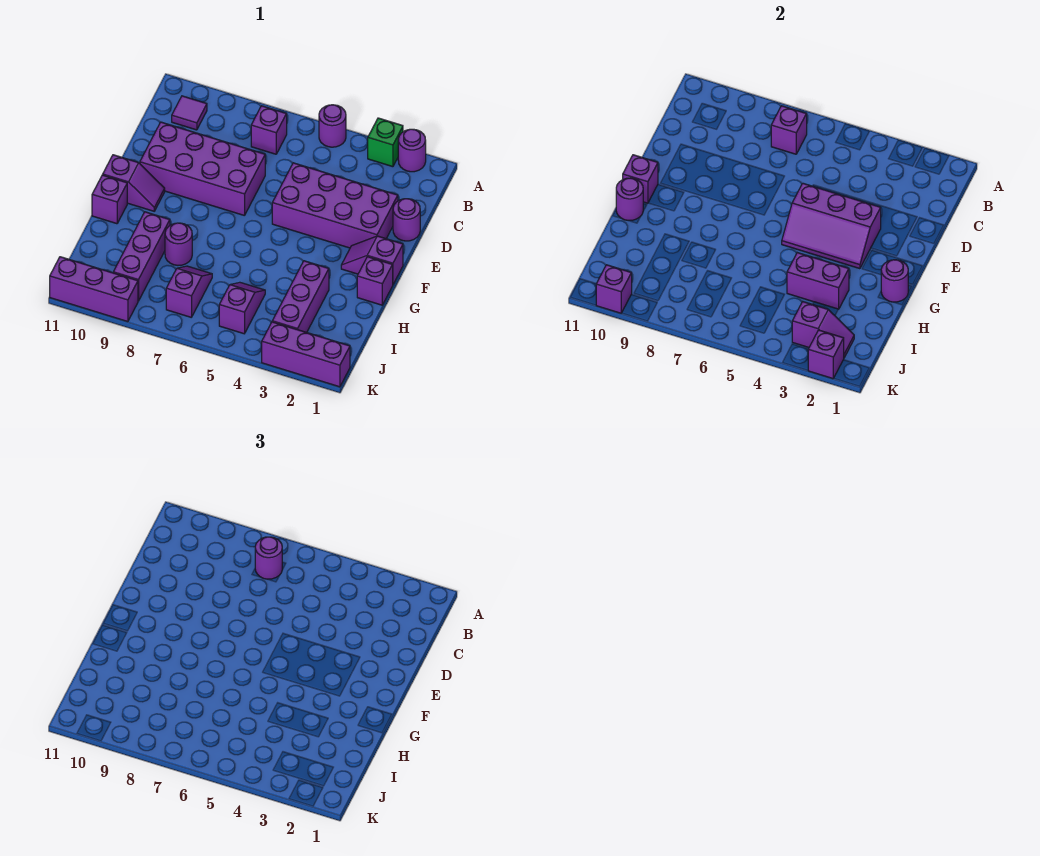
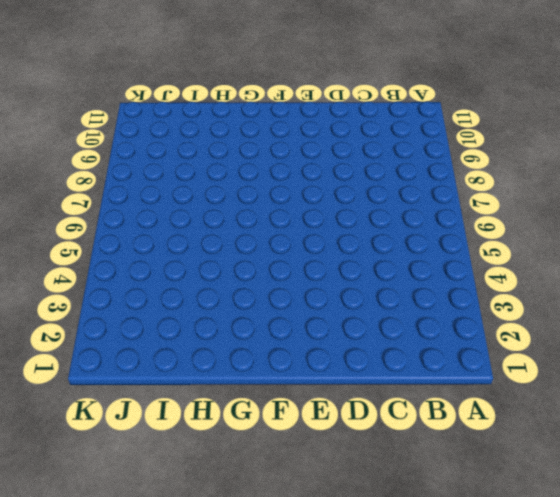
none -> purple 1x1 round brick [398,129,426,172]
none -> green 1x1 brick [368,118,403,167]
none -> purple 1x1 round brick [319,105,346,147]

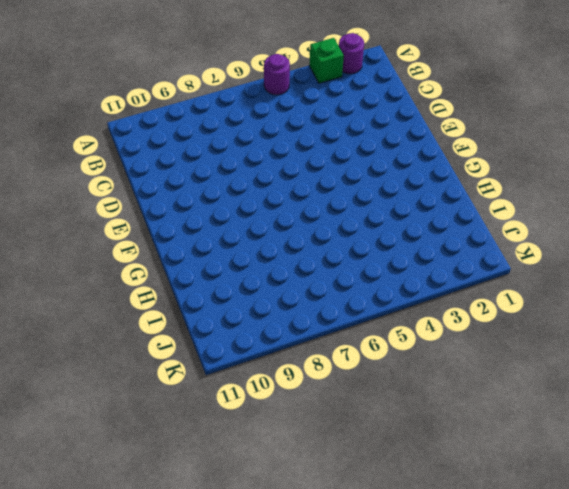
none -> purple 1x1 brick [251,106,287,154]
none -> purple 1x1 tile [172,96,207,130]
none -> purple 1x1 round brick [393,199,420,241]

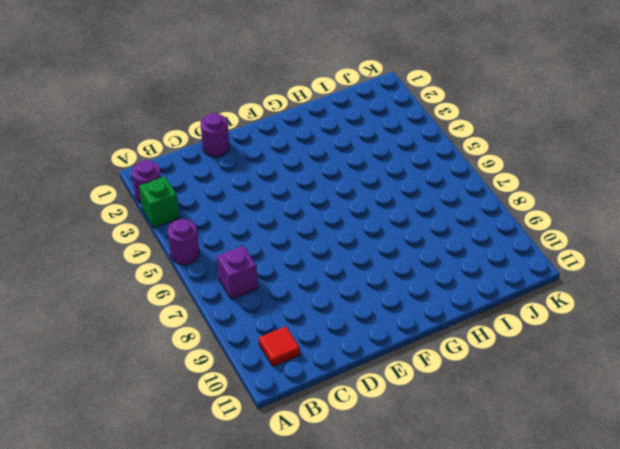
red 1x1 tile [259,326,300,366] -> purple 1x1 tile [172,96,207,130]
none -> purple 2x4 brick [272,163,398,248]
none -> purple 2x4 brick [140,122,265,216]
none -> purple 1x2 slope [341,236,403,284]

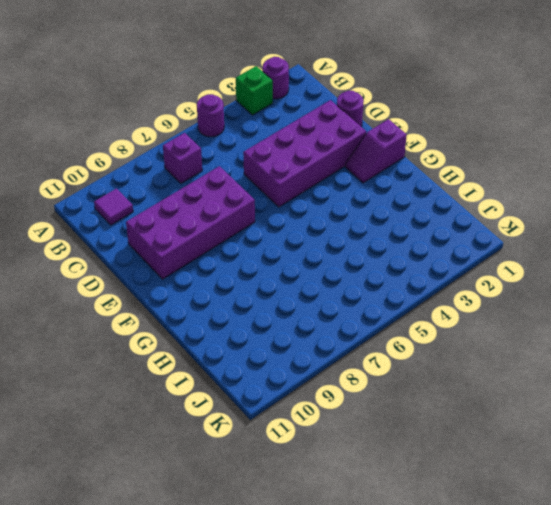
none -> purple 1x2 slope [103,155,165,211]
none -> purple 1x1 brick [357,257,393,305]
none -> purple 1x1 brick [92,175,127,224]

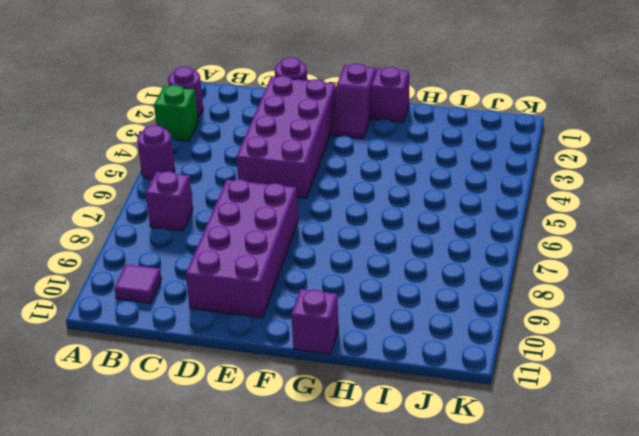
none -> purple 1x2 slope [103,155,165,211]
none -> purple 1x3 brick [272,261,329,332]
none -> purple 1x1 round brick [165,223,192,265]

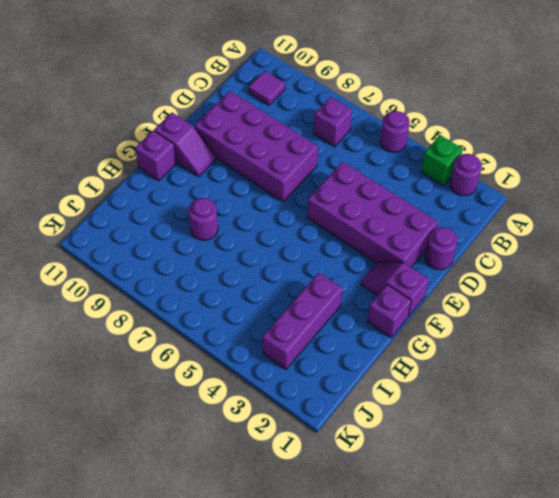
none -> purple 1x3 brick [113,212,170,301]
none -> purple 1x2 slope [219,282,265,334]
none -> purple 1x2 slope [166,266,212,317]

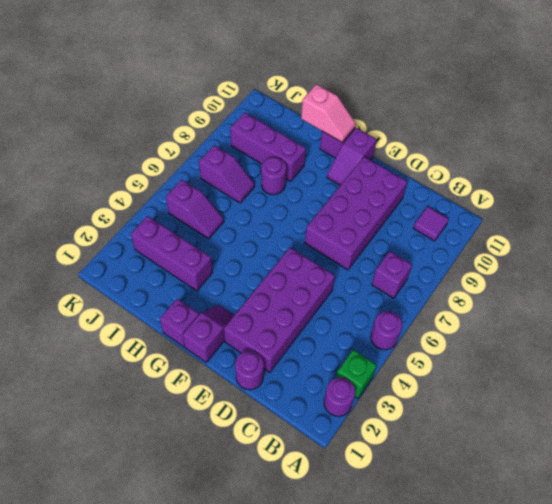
pink 1x2 slope [301,84,356,142] -> purple 1x1 round brick [616,178,643,221]
none -> purple 1x3 brick [262,322,350,387]
none -> purple 1x3 brick [50,257,138,322]
none -> purple 1x1 brick [771,106,807,154]

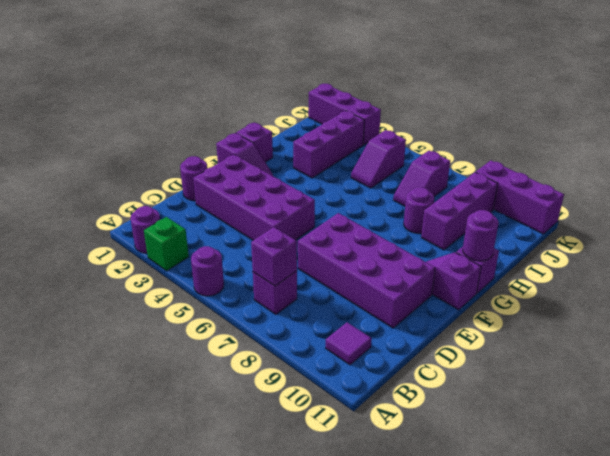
none -> purple 2x3 slope [782,183,881,269]
none -> purple 1x1 brick [623,155,658,203]
none -> purple 1x1 round brick [881,260,908,302]

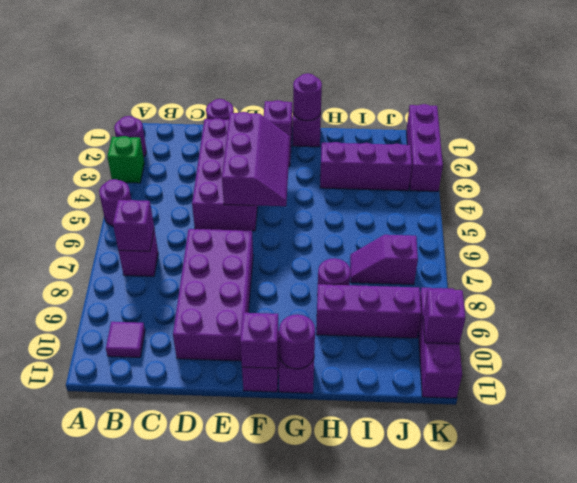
none -> purple 1x2 slope [219,282,265,334]
none -> purple 1x2 brick [787,253,849,309]
none -> purple 1x2 slope [792,302,854,358]

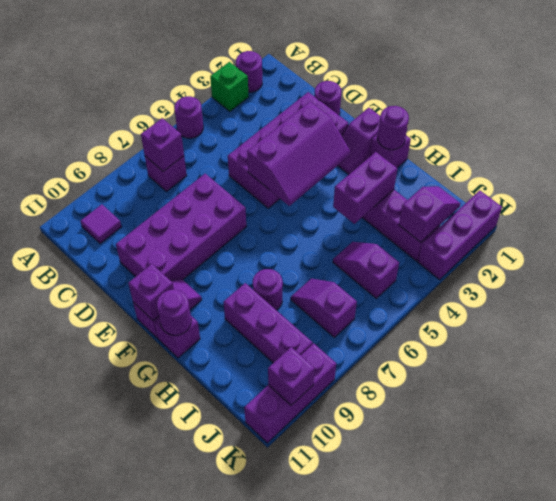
none -> purple 1x1 brick [808,330,844,379]
none -> purple 1x1 round brick [255,537,283,579]

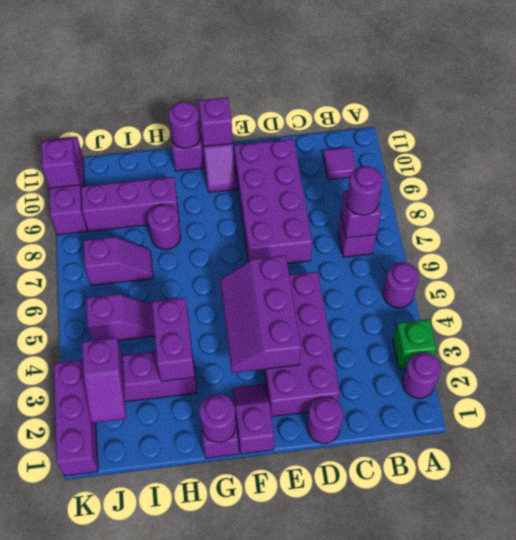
none -> purple 1x1 brick [808,330,844,379]

